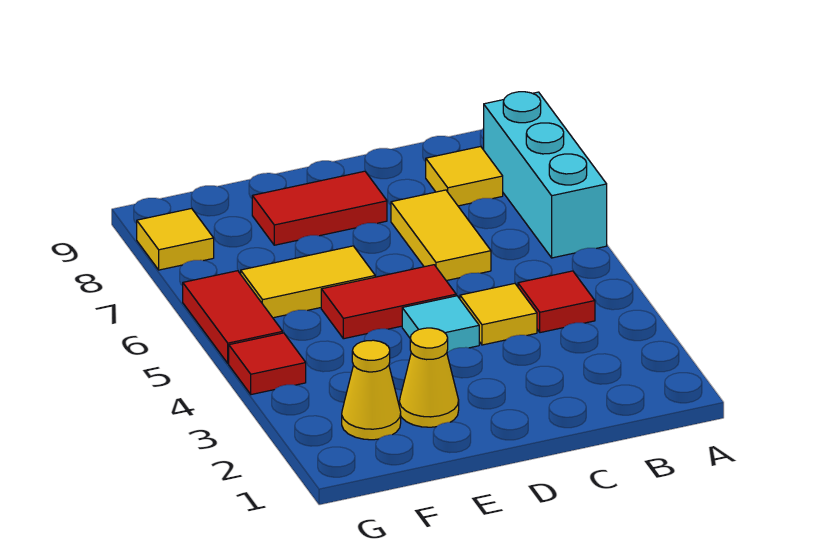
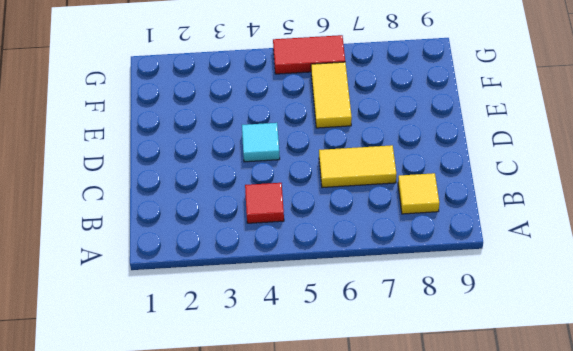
none -> cyan 1x3 brick [484,92,607,258]
none -> yellow 1x1 tile [460,283,537,345]
none -> red 1x2 tile [321,265,456,339]

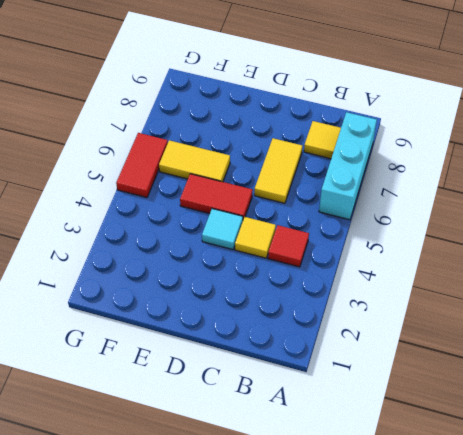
none -> red 1x2 tile [252,171,387,245]
none -> yellow 1x1 cone [399,328,459,427]
none -> yellow 1x1 cone [342,340,401,440]

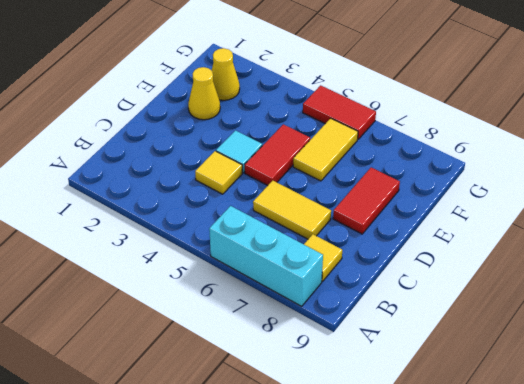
none -> red 1x1 tile [518,271,595,333]
none -> red 1x1 tile [229,333,306,395]
none -> yellow 1x1 tile [137,209,214,270]

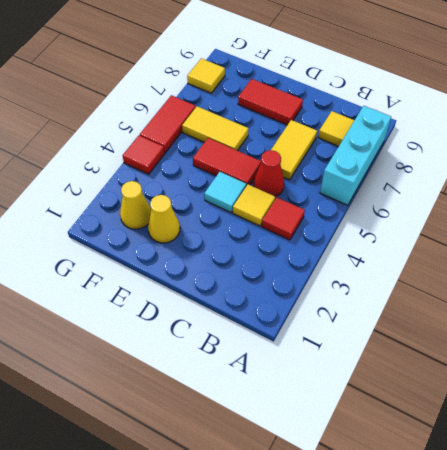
red 1x1 cone [254,150,284,197] -> none

